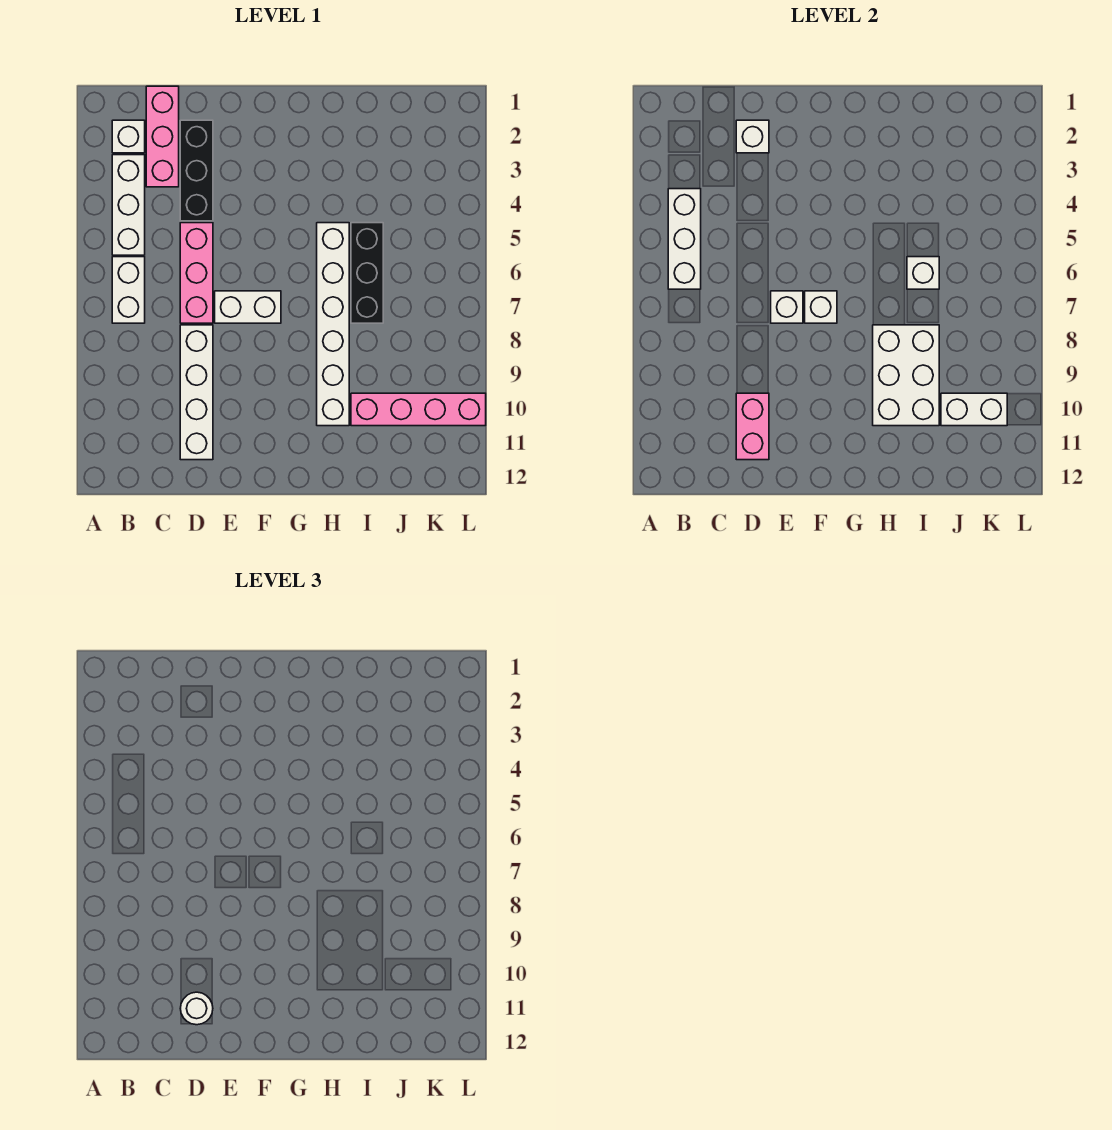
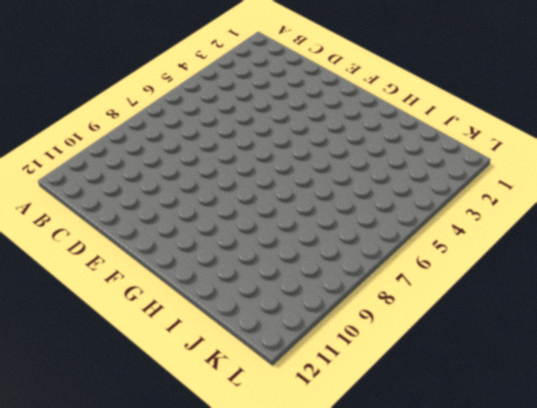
none -> white 1x1 brick [112,120,145,153]
none -> white 1x3 brick [112,155,145,255]
none -> white 1x2 brick [112,257,145,323]

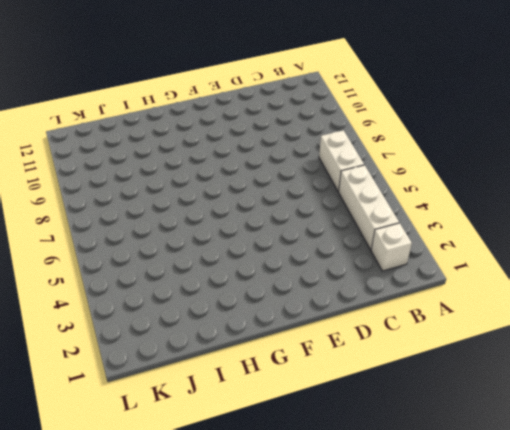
none -> pink 1x3 brick [146,86,179,187]
none -> black 1x3 brick [180,120,213,221]
none -> pink 1x3 brick [180,223,213,323]

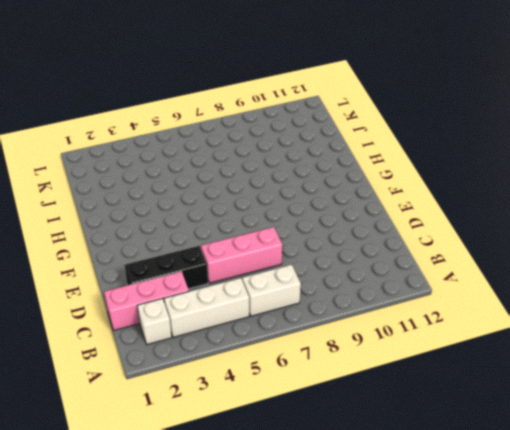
none -> white 1x4 brick [180,325,213,460]
none -> white 1x2 brick [215,291,281,323]
none -> white 1x6 brick [317,223,349,426]

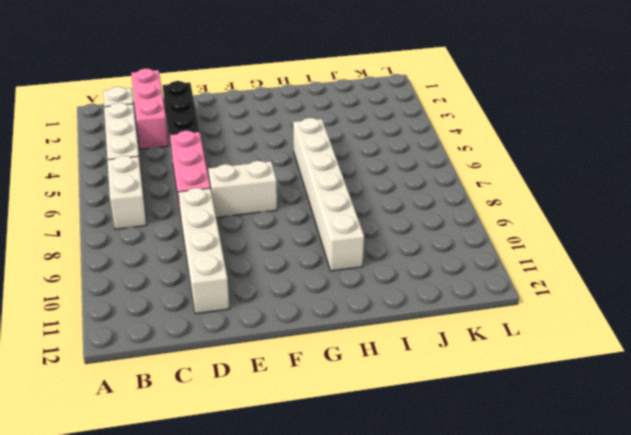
none -> black 1x3 brick [351,223,383,323]
none -> pink 1x4 brick [351,393,486,426]
none -> white 1x3 brick [668,189,701,289]

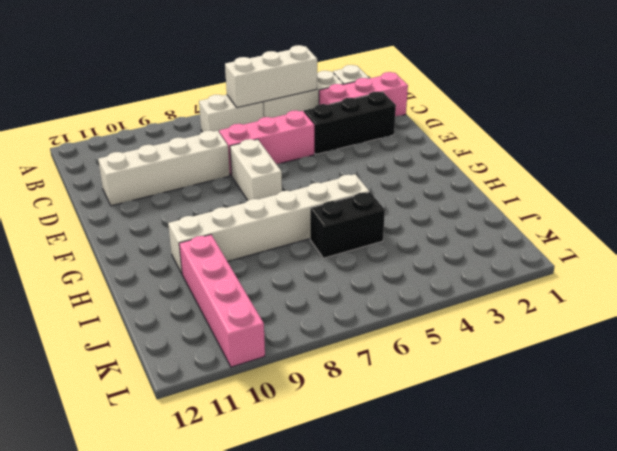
black 1x2 brick [310,192,385,258] -> black 1x3 brick [351,223,383,323]
none -> white 1x1 brick [736,120,769,153]
none -> pink 1x2 brick [736,393,769,460]
none -> white 1x1 brick [771,291,803,323]

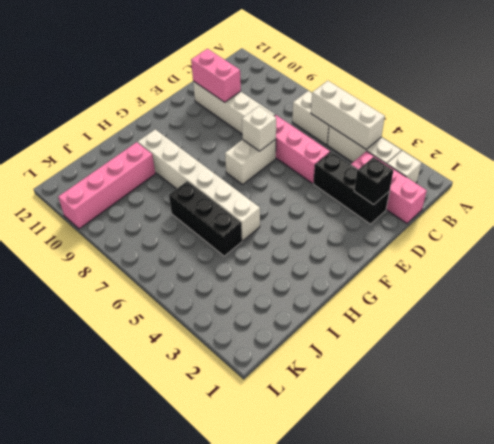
black 1x1 brick [354,157,394,205] -> white 1x1 brick [736,120,769,153]
none -> white 1x1 brick [805,291,837,323]
none -> white 2x3 brick [873,325,939,426]
none -> white 1x1 brick [907,257,939,289]

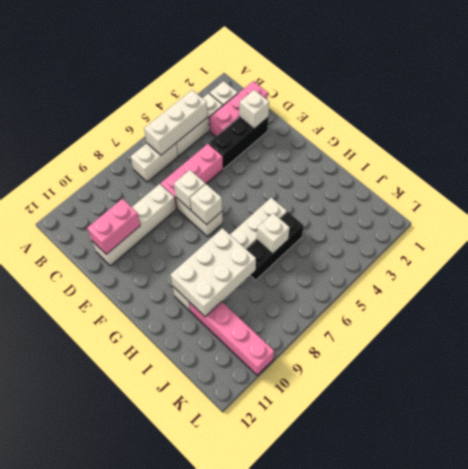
none -> white 1x2 brick [941,393,1007,426]
none -> white 1x1 round brick [180,992,213,1025]

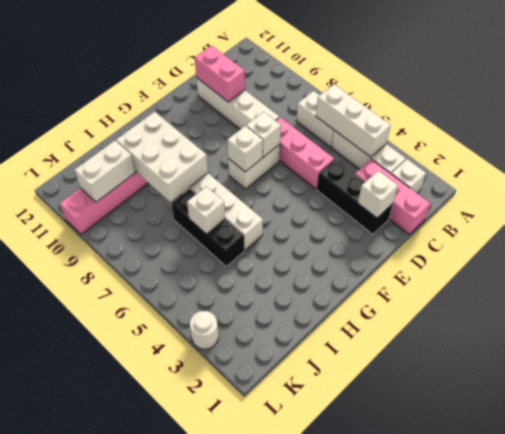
white 1x1 round brick [190,311,218,349] -> white 1x1 round brick moved to [180,992,213,1025]

